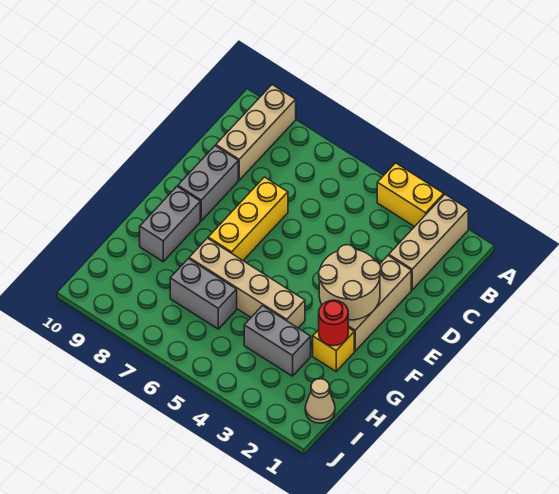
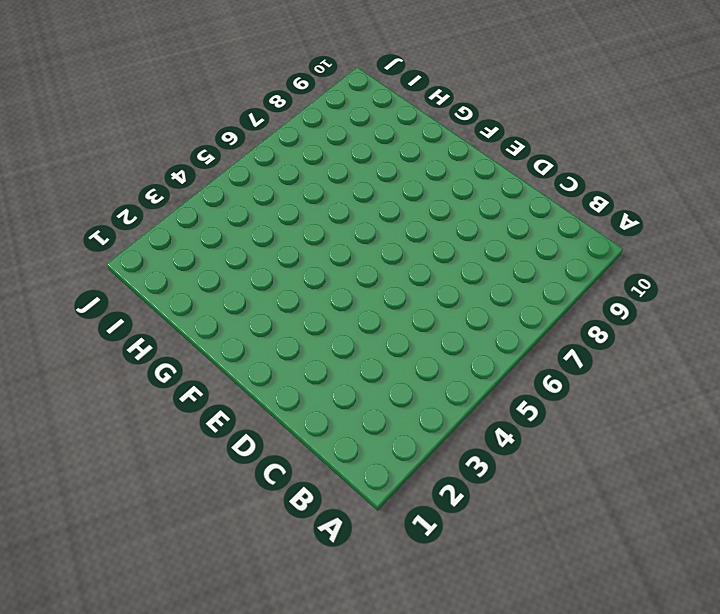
none -> tan 1x3 brick [389,195,468,290]
none -> yellow 1x2 brick [377,163,444,227]
none -> tan 1x3 brick [216,85,296,180]

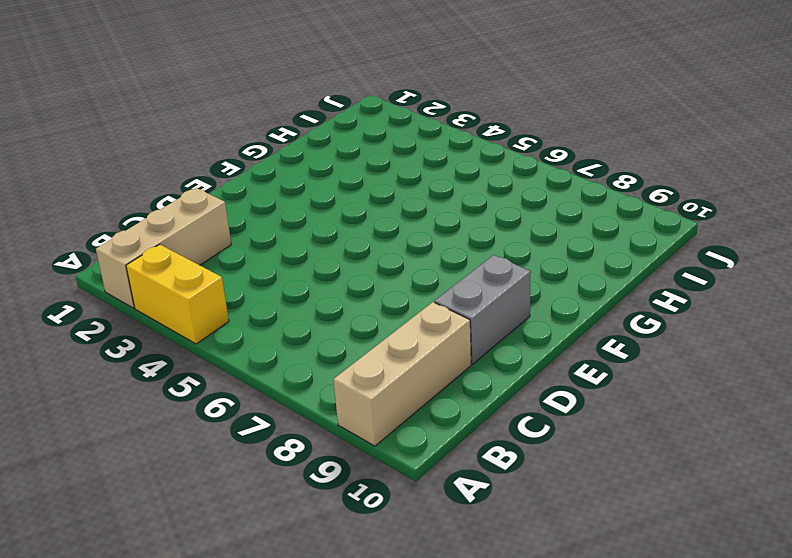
none -> tan 1x3 brick [348,256,411,351]
none -> yellow 1x3 brick [208,177,288,260]
none -> grey 1x2 brick [140,187,200,262]

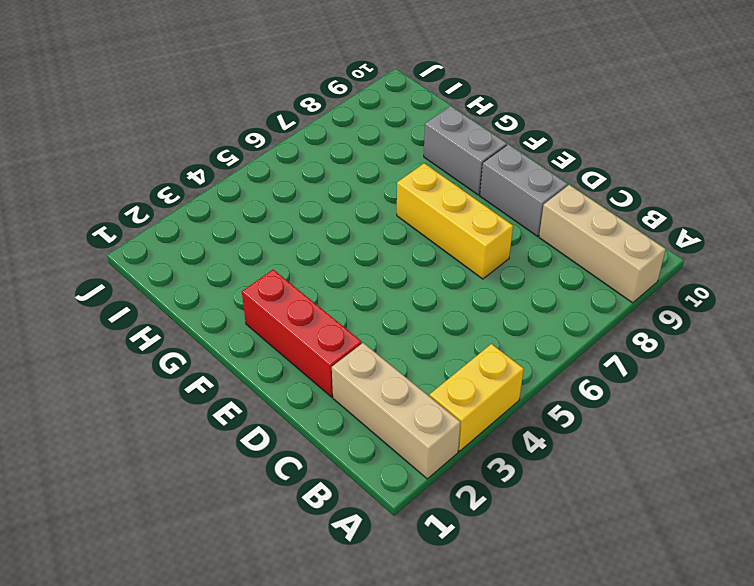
red 1x3 brick [242,270,362,397] -> tan 1x3 brick [348,256,411,351]
none -> yellow 1x1 brick [313,328,354,371]
none -> tan 1x4 brick [189,238,305,328]
none -> grey 1x2 brick [244,306,311,376]

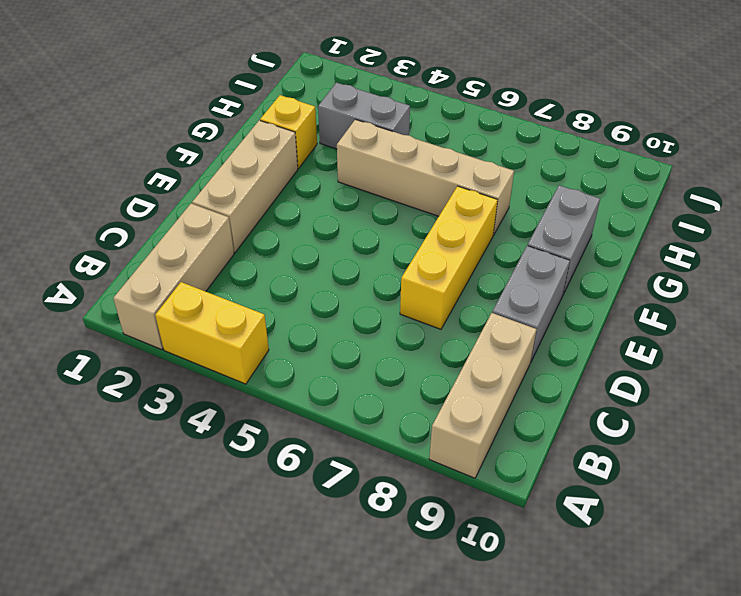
none -> grey 1x2 brick [170,259,237,329]
none -> tan 1x1 cone [305,379,335,423]
none -> tan 2x2 round brick [319,245,381,320]

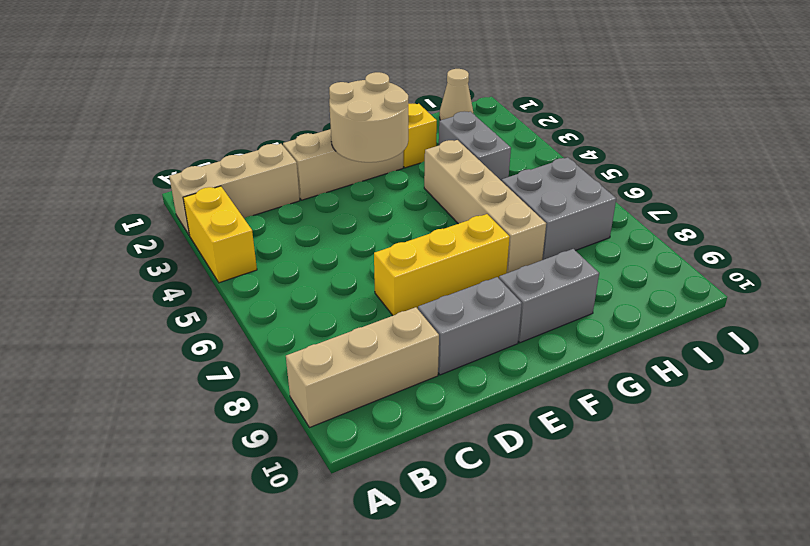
grey 2x2 brick [502,157,616,260] -> grey 1x2 brick [170,259,237,329]
none -> red 1x1 round brick [319,300,348,346]

